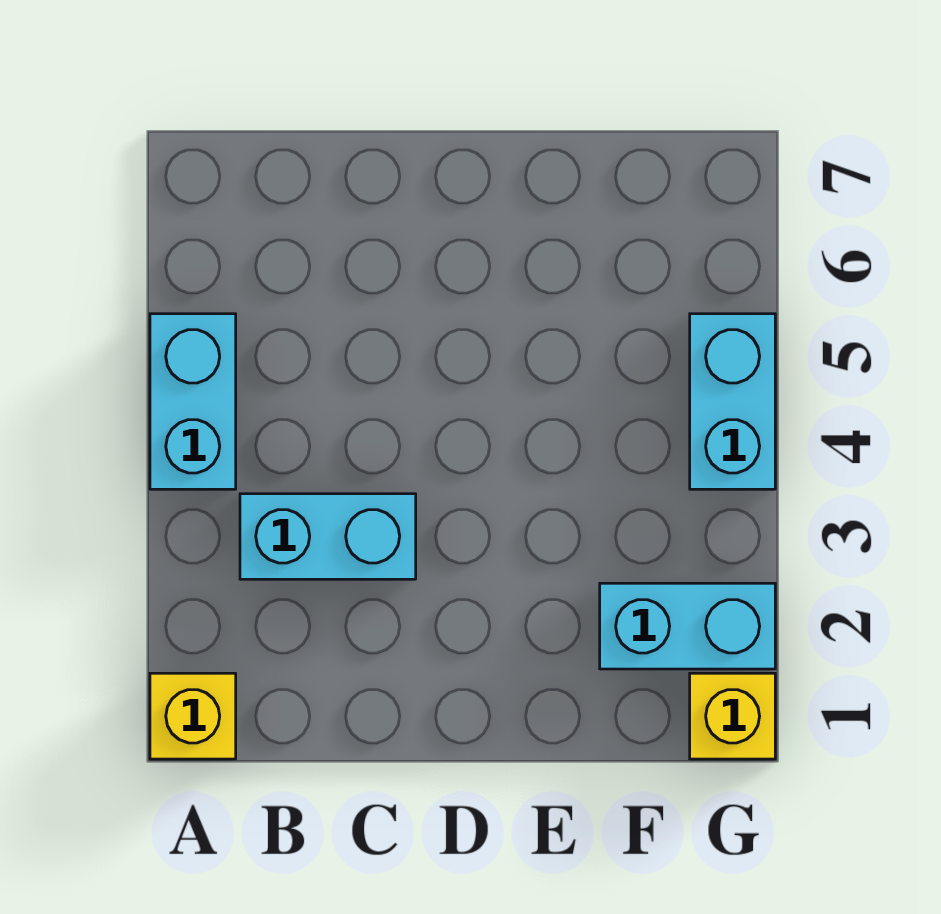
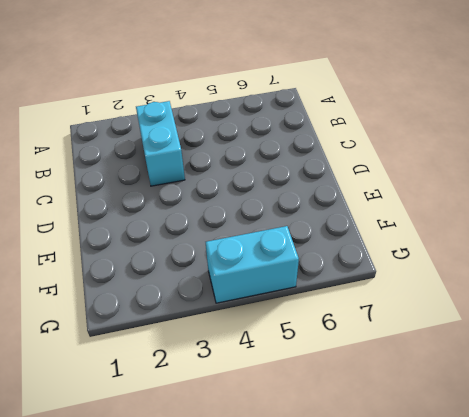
none -> yellow 1x1 brick [150,673,236,759]
none -> cyan 1x2 brick [150,314,236,489]

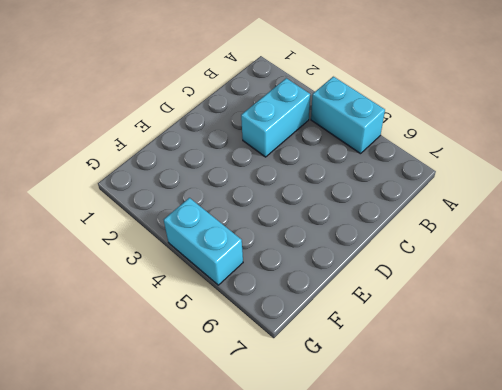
none -> yellow 1x1 brick [150,673,236,759]
none -> cyan 1x2 brick [600,583,775,669]

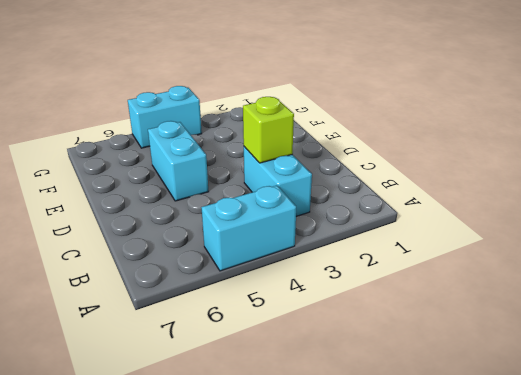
lime 1x1 brick [243,97,294,163] -> none
cyan 1x2 brick [148,121,209,201] -> cyan 1x2 brick moved to [600,583,775,669]
none -> yellow 1x1 brick [150,673,236,759]
none -> yellow 1x1 brick [690,673,775,759]

